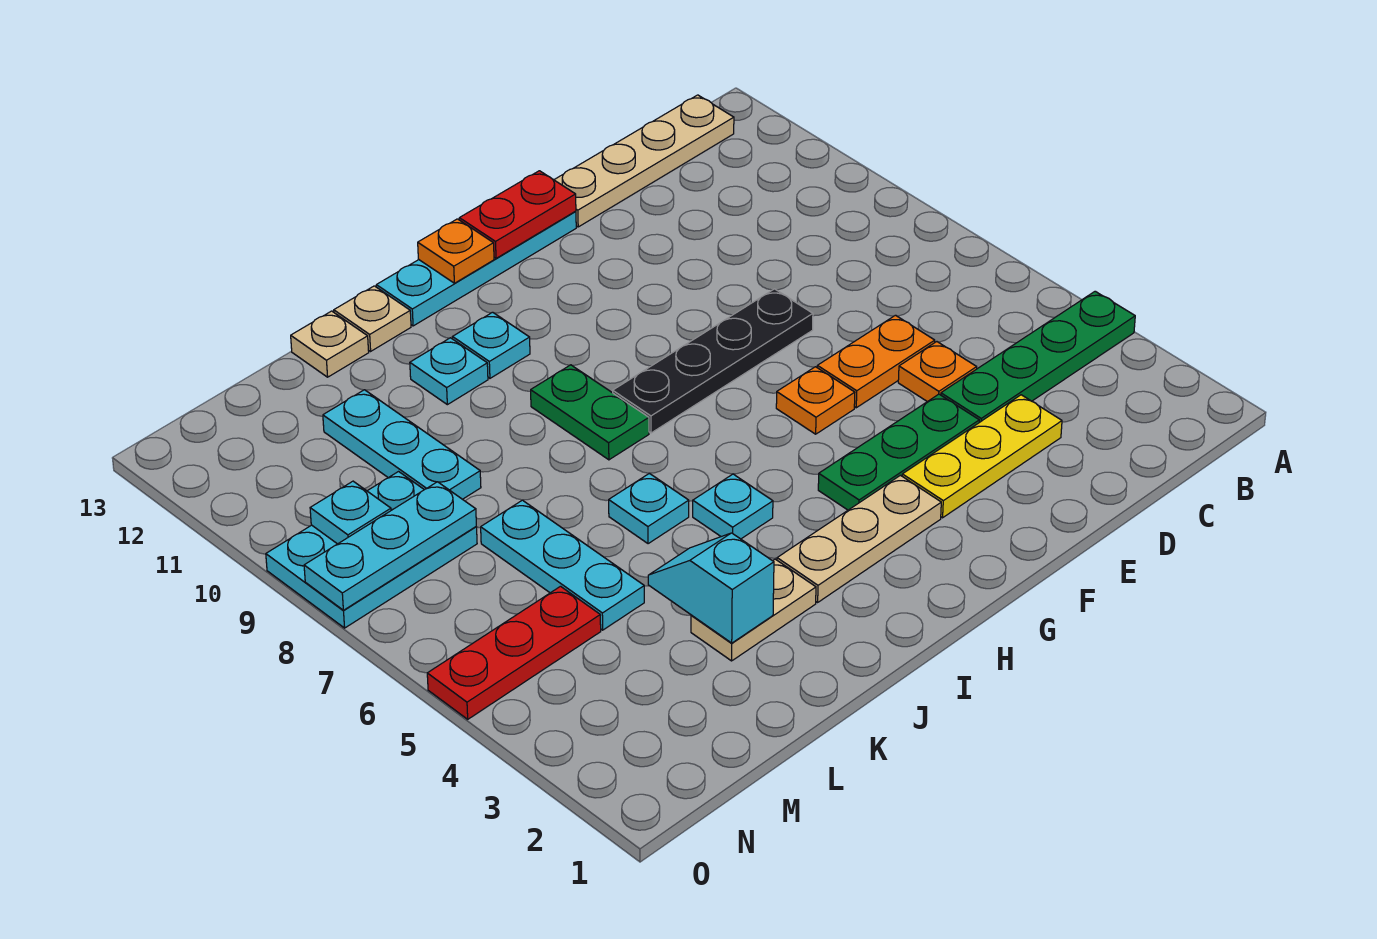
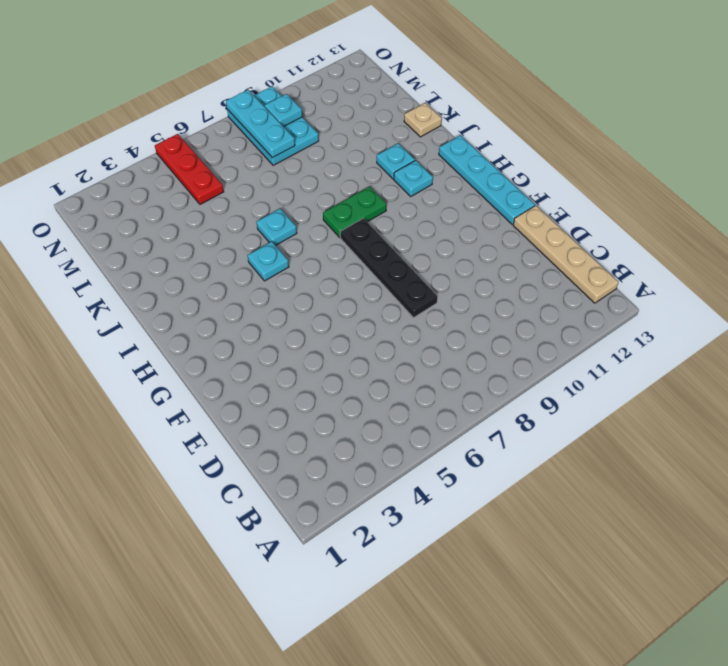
none -> green 1x4 plate [941,291,1135,422]
none -> yellow 1x3 plate [902,395,1062,518]
none -> orange 1x1 plate [898,342,977,402]

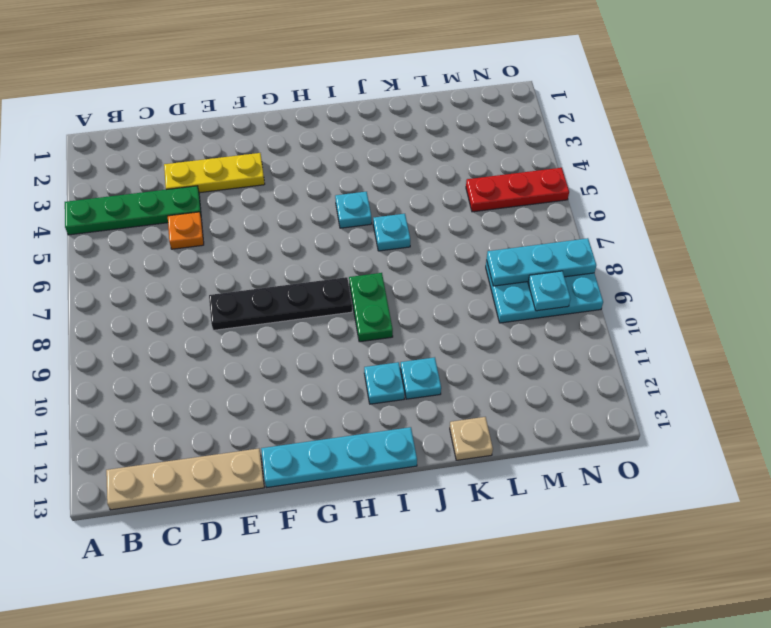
none -> orange 1x2 plate [817,315,935,408]
none -> green 1x3 plate [818,394,979,510]
none -> orange 1x1 plate [776,367,855,434]

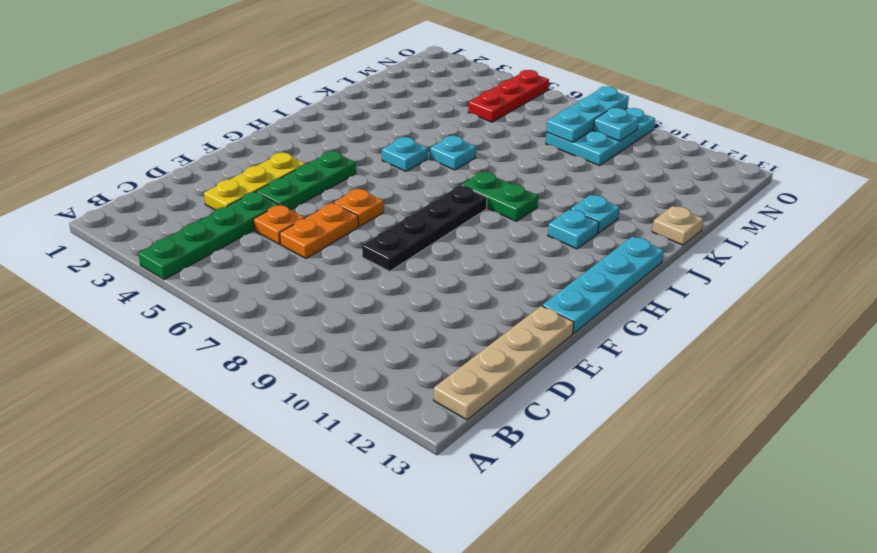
none -> tan 1x3 plate [777,475,941,602]
none -> tan 1x2 plate [691,559,816,661]
none -> tan 1x1 plate [334,286,411,351]

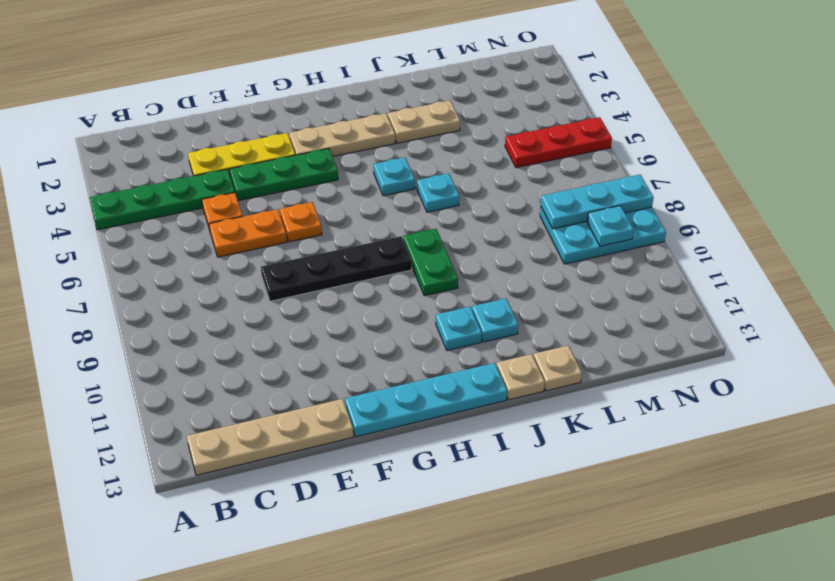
none -> cyan 1x3 plate [481,500,644,630]
none -> cyan 1x3 plate [323,390,481,499]
none -> red 1x2 plate [459,171,576,258]

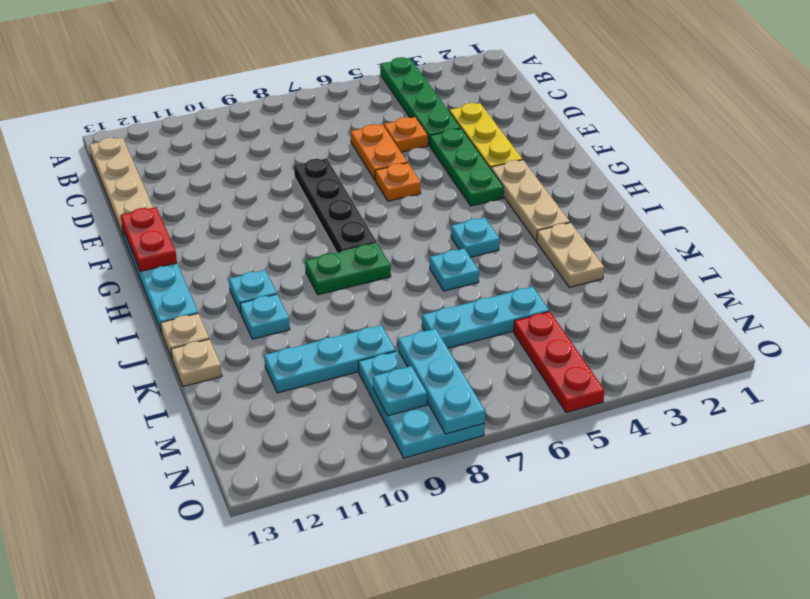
none -> orange 1x1 plate [418,219,494,283]
none -> cyan 1x2 slope [648,533,774,643]

